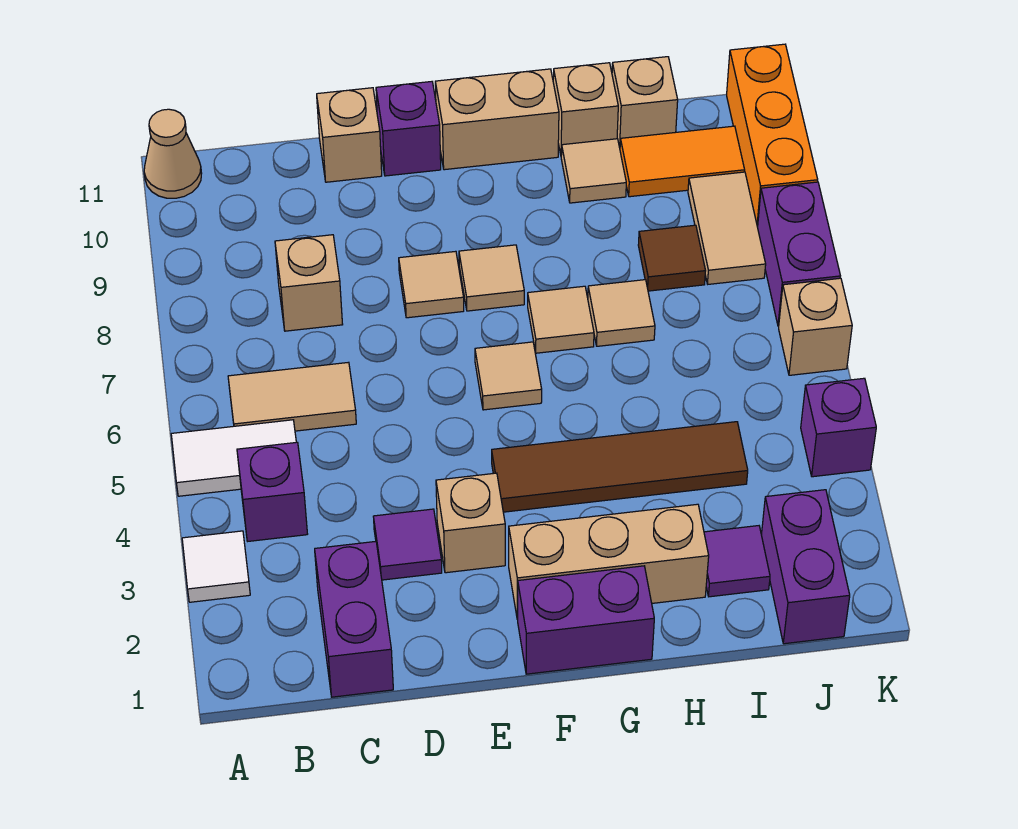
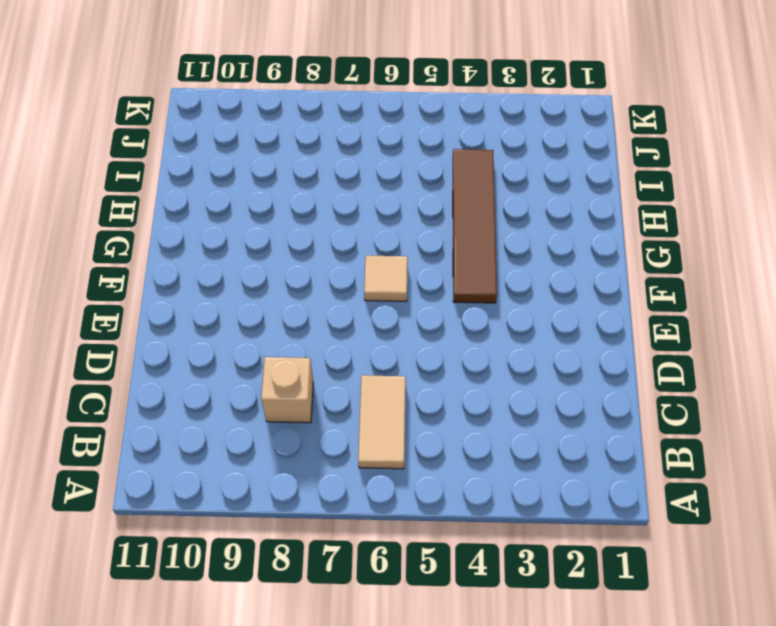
none -> white 1x1 tile [182,531,250,602]
none -> white 1x2 tile [171,420,296,496]
none -> tan 1x1 cone [144,109,202,198]
none -> purple 1x1 brick [237,442,307,541]

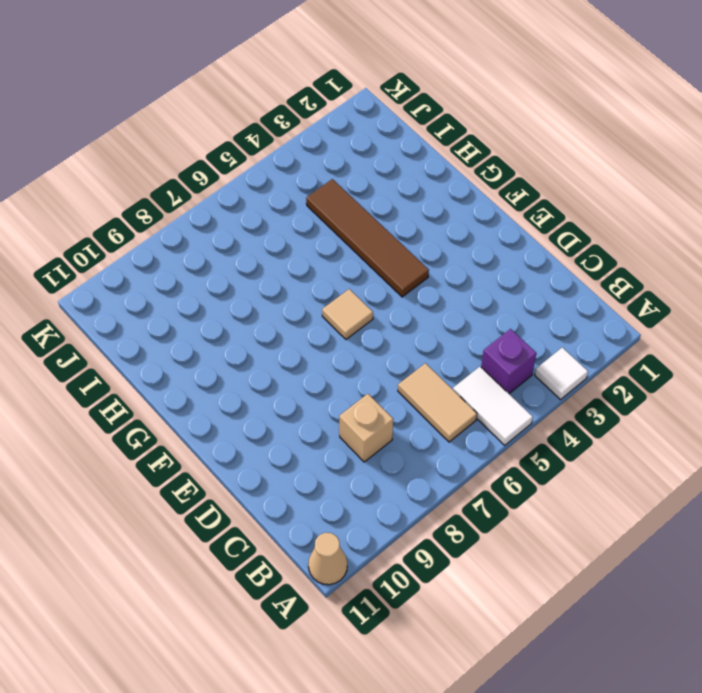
none -> purple 1x2 brick [315,541,393,697]
none -> purple 1x1 tile [373,509,442,580]
none -> tan 1x1 brick [317,88,382,182]
none -> tan 1x1 brick [436,473,505,573]

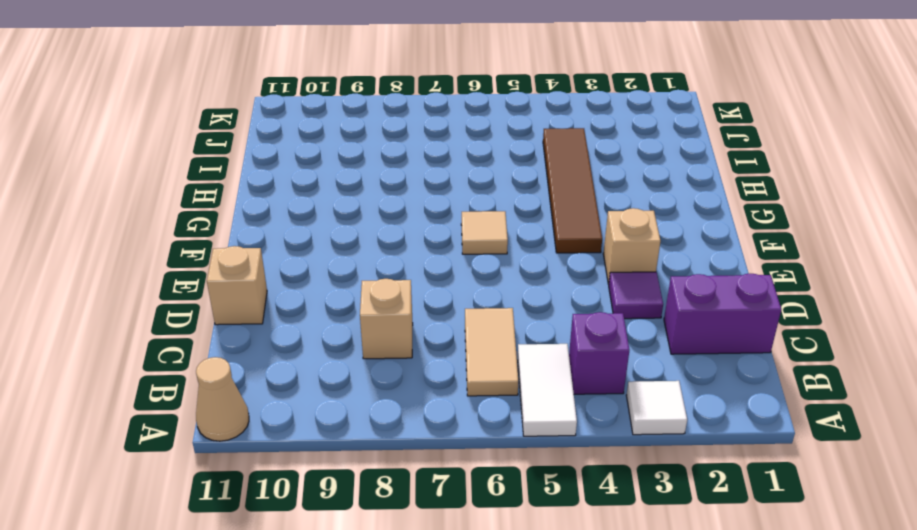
none -> tan 1x1 tile [399,251,464,318]
none -> purple 1x1 brick [376,82,441,176]
none -> purple 1x2 brick [518,566,654,674]
none -> tan 1x3 brick [509,504,709,619]

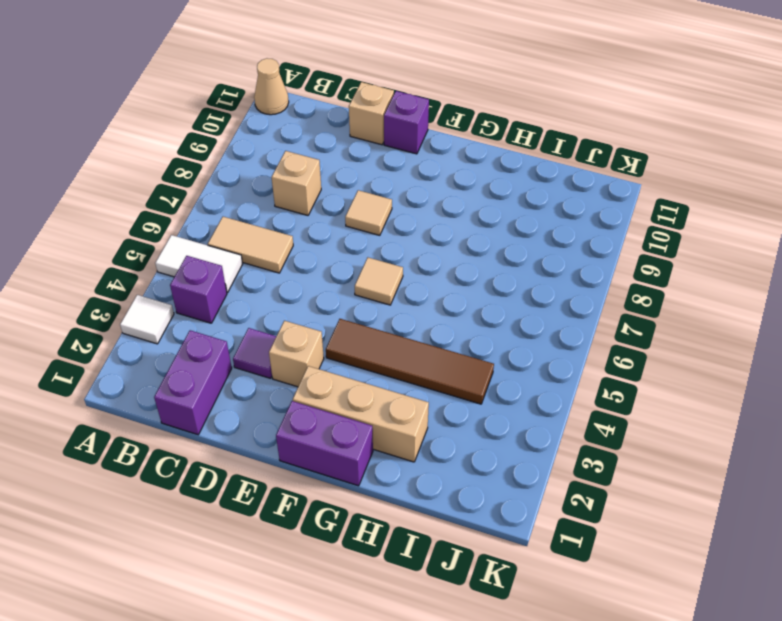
none -> tan 1x1 tile [459,245,524,311]
none -> tan 1x2 brick [435,69,559,170]
none -> tan 1x1 tile [528,286,594,353]
none -> tan 1x1 tile [588,280,655,346]

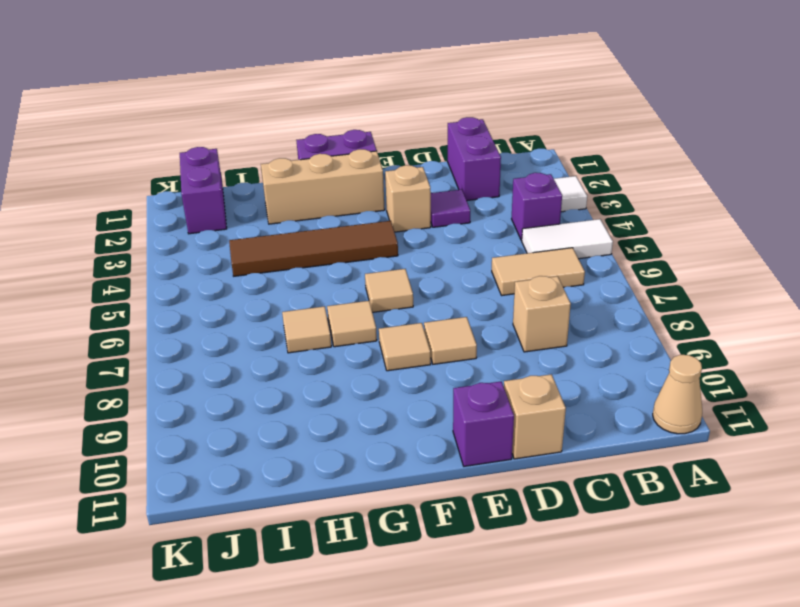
none -> tan 1x2 brick [435,69,559,170]
none -> tan 1x1 tile [561,139,626,203]
none -> tan 1x1 brick [553,63,618,155]
none -> purple 1x1 tile [704,526,770,597]

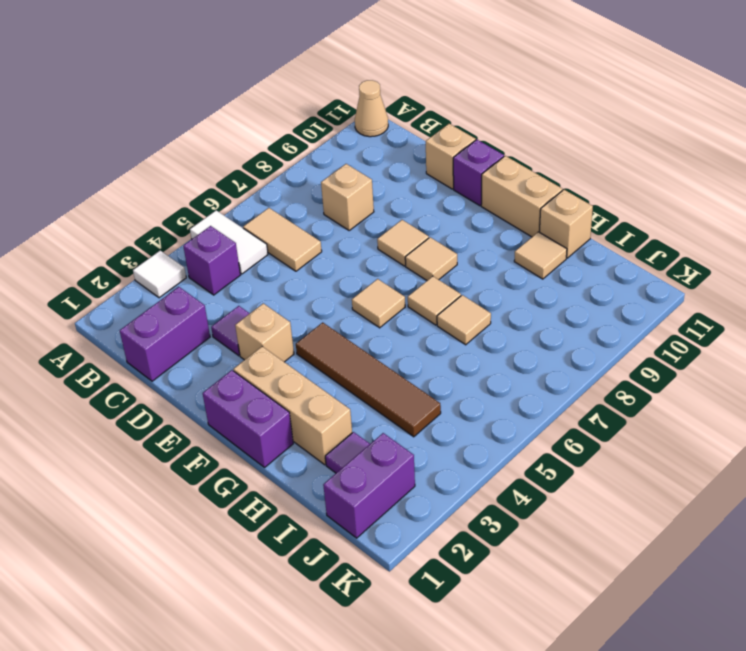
none -> brown 1x1 tile [638,225,705,291]
none -> orange 1x2 tile [620,126,745,197]
none -> tan 1x1 brick [612,57,678,147]
none -> tan 1x2 tile [688,172,766,284]

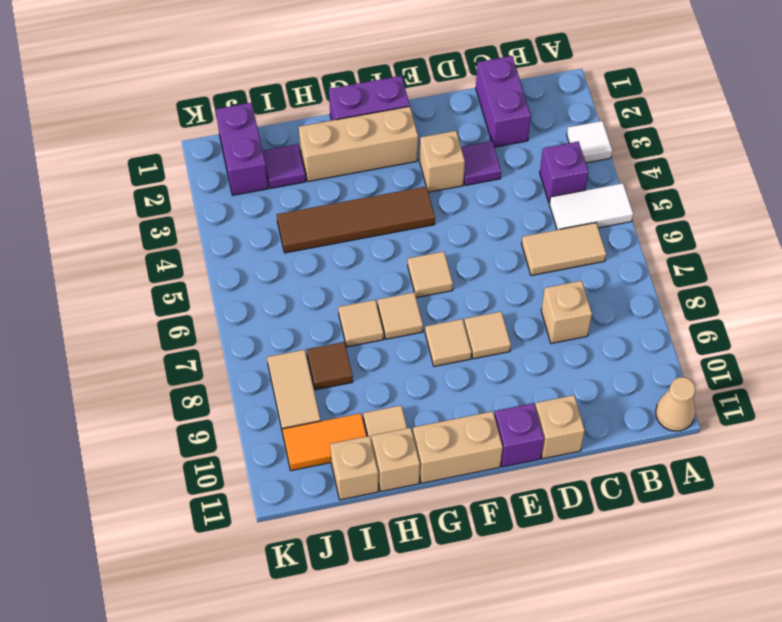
none -> purple 1x1 brick [801,378,876,477]
none -> tan 1x1 brick [779,278,852,375]
none -> purple 1x2 brick [758,182,840,326]
none -> orange 1x3 brick [727,44,818,227]

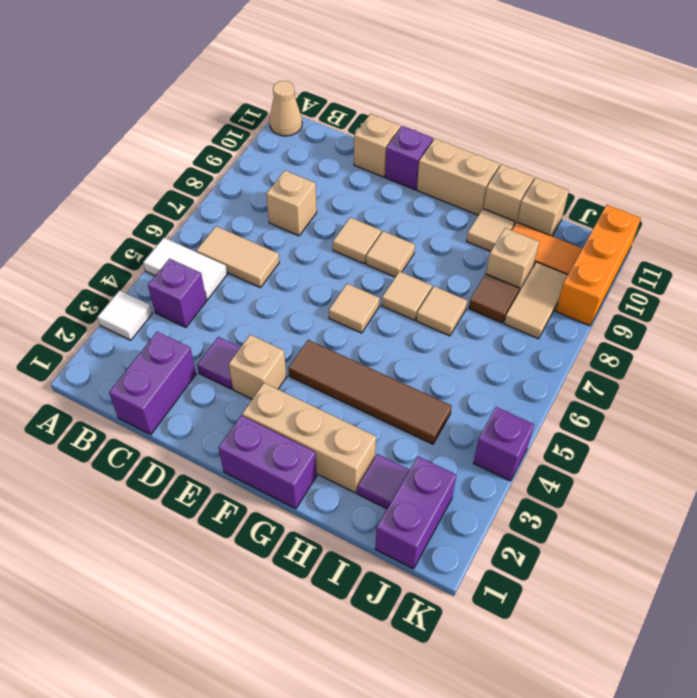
tan 1x1 brick [486,228,539,293] -> tan 1x1 brick moved to [779,278,852,375]
none -> purple 1x2 brick [758,182,840,326]

